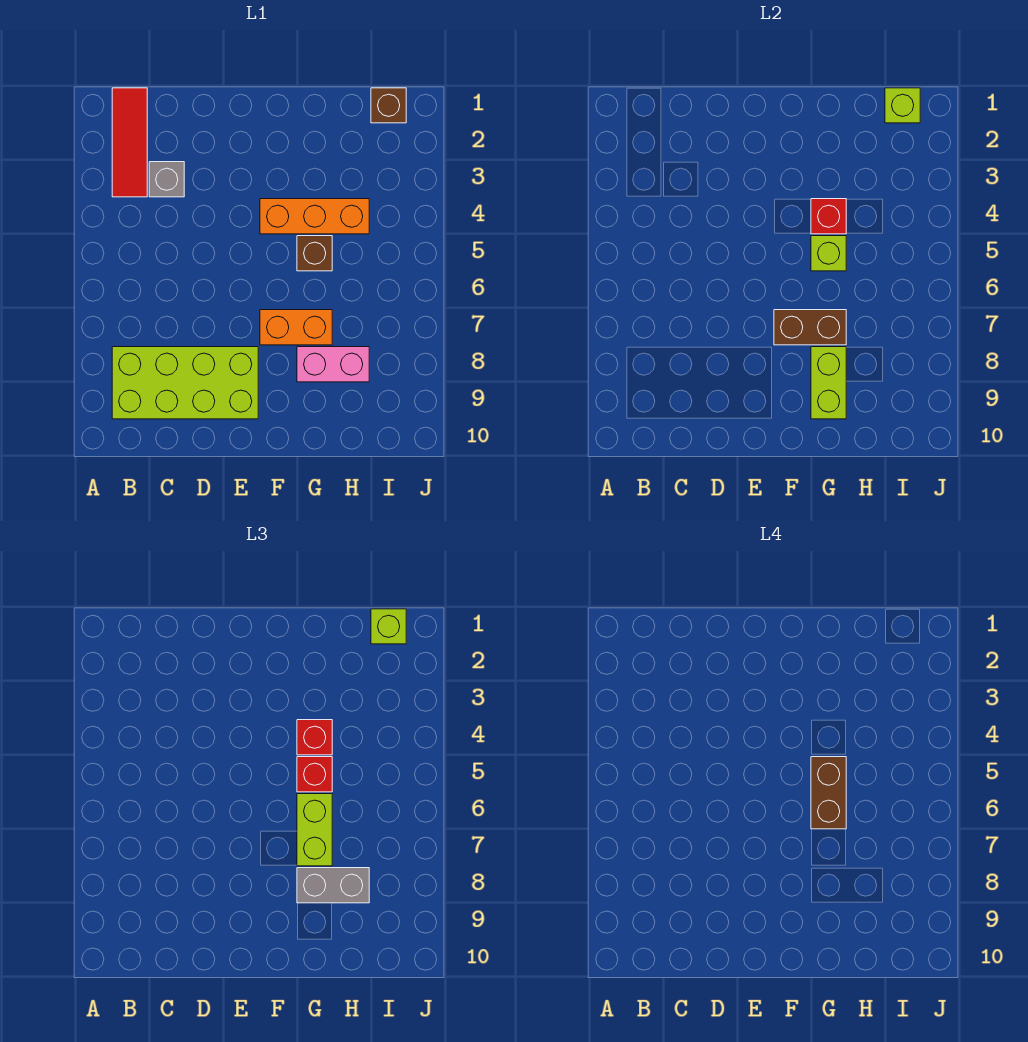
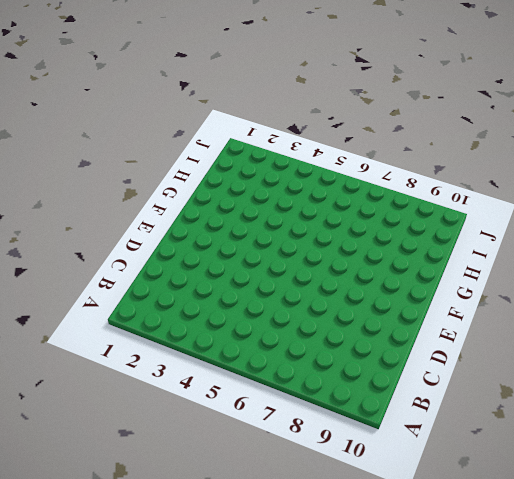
none -> red 1x3 tile [112,88,147,197]
none -> lime 2x4 brick [112,347,258,419]
none -> grey 1x1 brick [149,162,184,197]

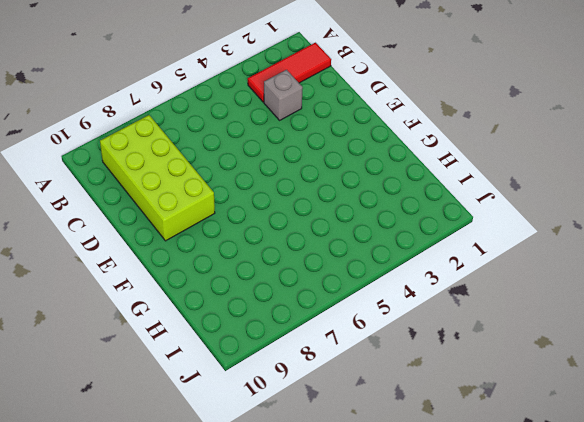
none -> orange 1x3 brick [260,199,369,234]
none -> orange 1x2 brick [260,310,332,345]
none -> brown 1x1 brick [297,236,332,271]

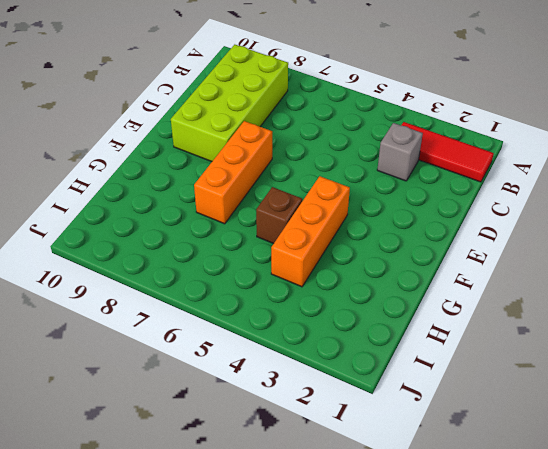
orange 1x3 brick [194,121,272,224] -> orange 1x2 brick [260,310,332,345]
none -> pink 1x2 brick [297,347,369,382]
none -> brown 1x1 brick [371,88,406,123]
none -> brown 1x2 brick [774,310,846,345]

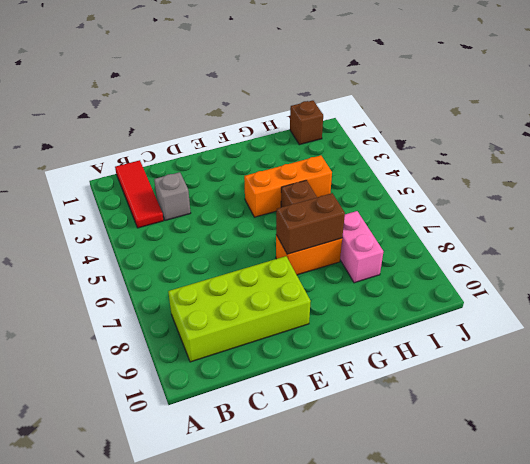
pink 1x2 brick [340,211,383,283] -> pink 1x2 brick turned to [297,347,369,382]
none -> red 1x1 brick [811,199,846,234]
none -> lime 1x1 brick [811,236,846,271]
none -> lime 1x2 brick [811,347,846,419]

